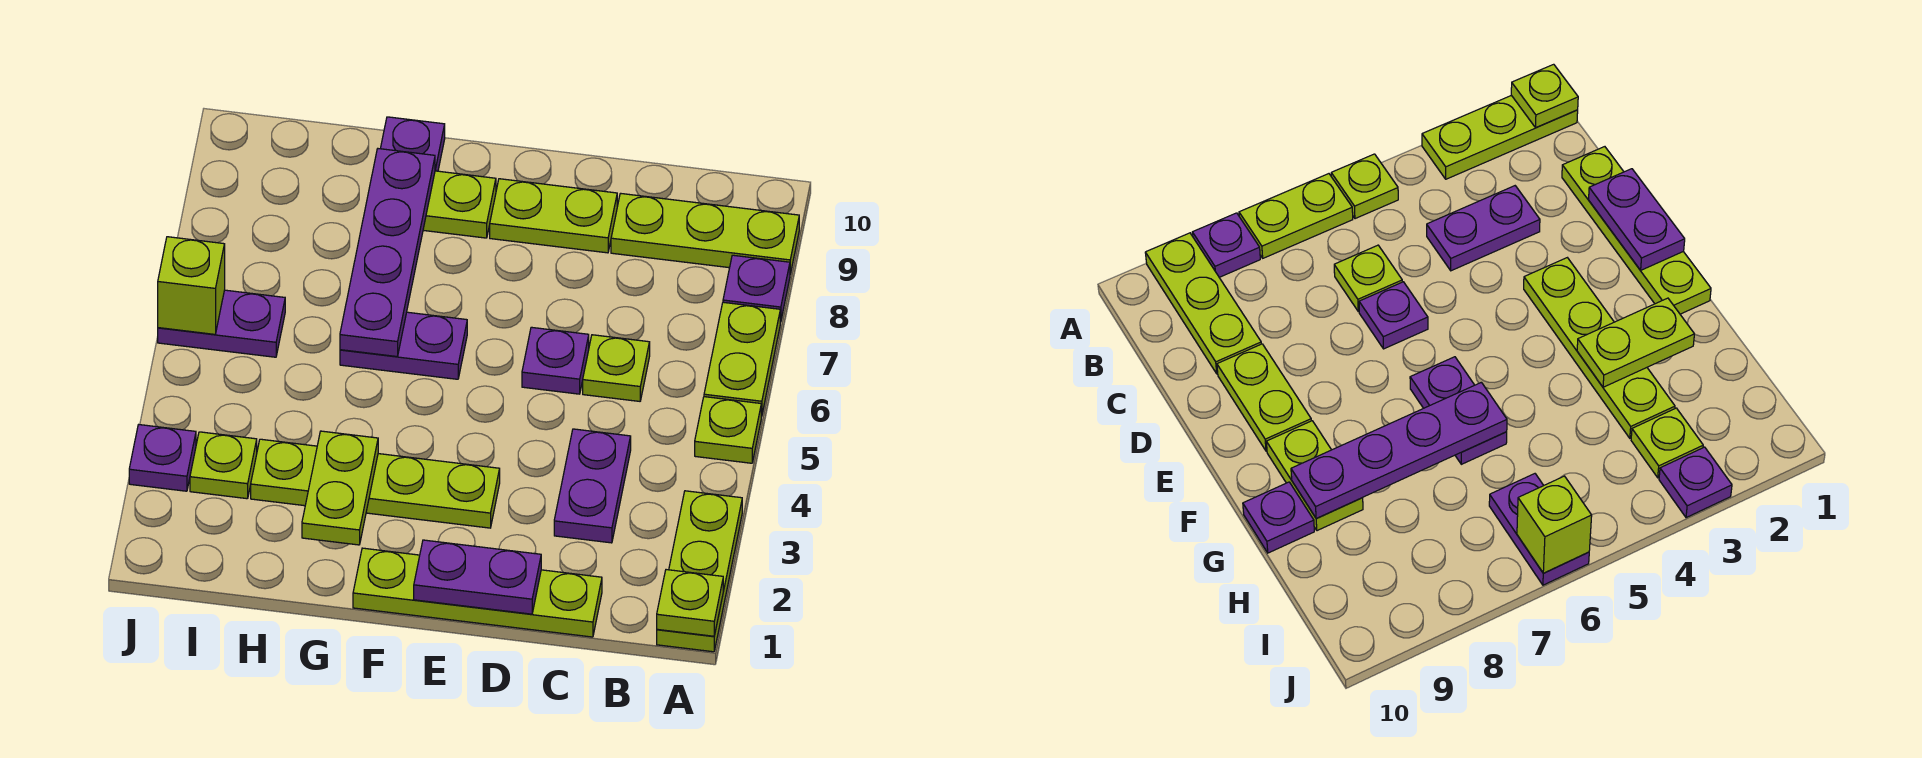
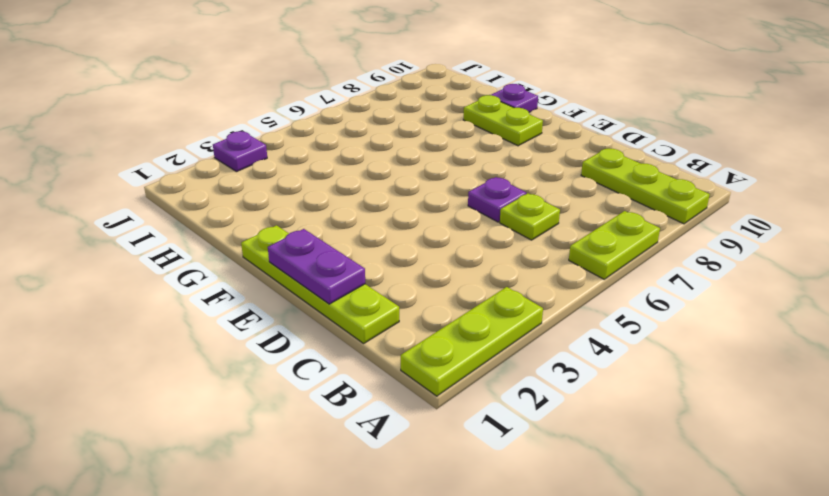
none -> lime 1x1 plate [695,397,761,463]
none -> purple 1x1 plate [723,255,790,322]
none -> purple 1x2 plate [554,429,631,543]

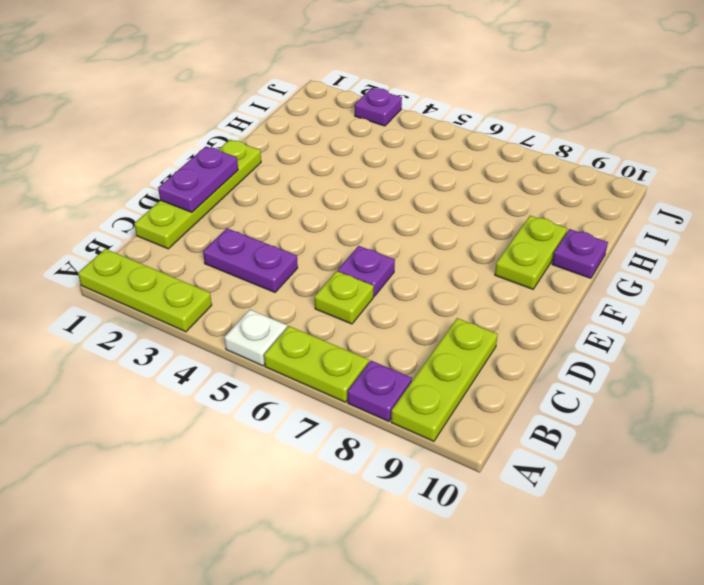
white 1x1 plate [224,310,287,366] -> lime 1x1 plate [695,397,761,463]
none -> lime 1x2 plate [490,179,617,253]
none -> lime 1x4 plate [251,439,500,528]
none -> purple 1x2 plate [340,312,467,379]

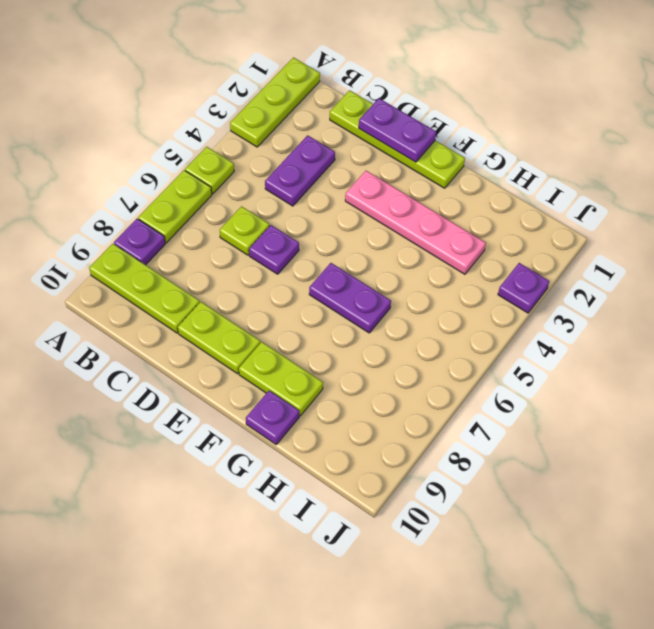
pink 1x4 plate [345,171,486,274] -> lime 1x4 plate [251,439,500,528]
none -> lime 1x1 plate [190,432,257,499]
none -> purple 1x2 plate [158,290,285,357]
none -> lime 1x1 plate [657,570,723,636]

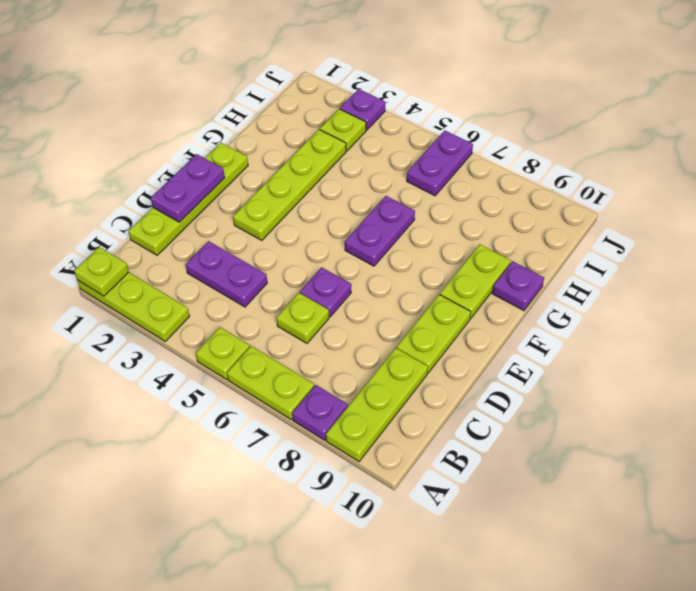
none -> lime 1x2 plate [302,431,378,545]
none -> purple 1x4 plate [340,149,435,356]
none -> lime 1x1 brick [158,237,225,334]

